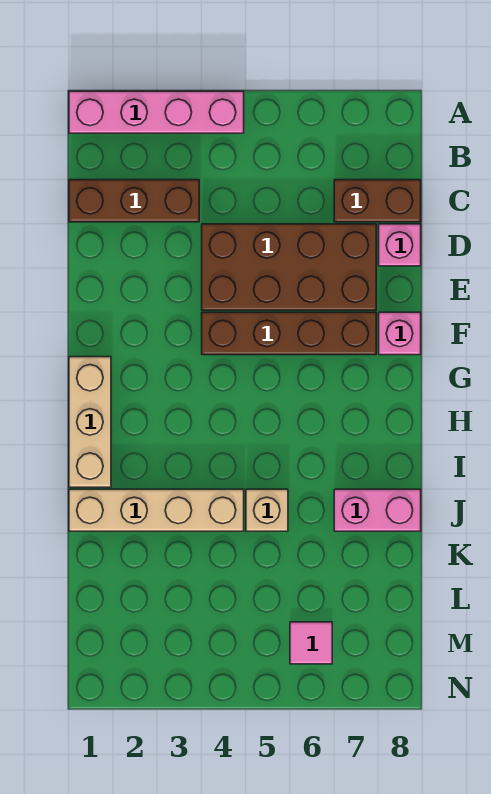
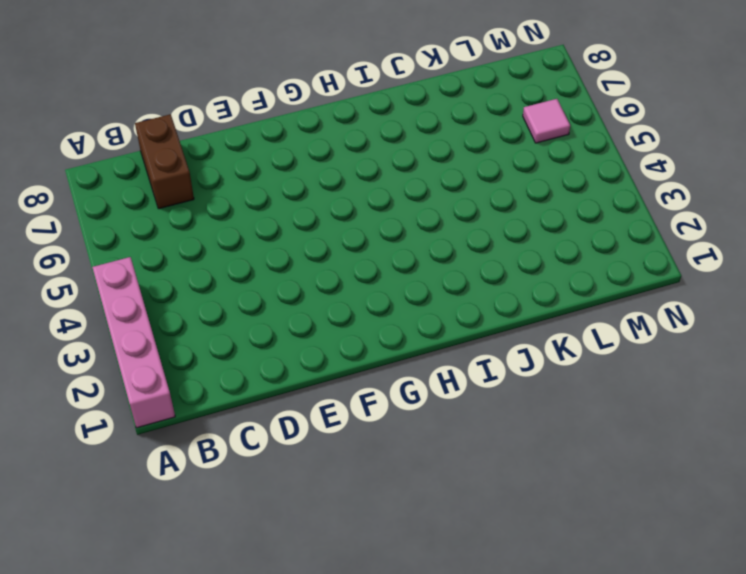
none -> brown 1x3 brick [69,180,199,222]
none -> brown 2x4 brick [202,224,376,310]
none -> pink 1x1 brick [379,224,421,266]

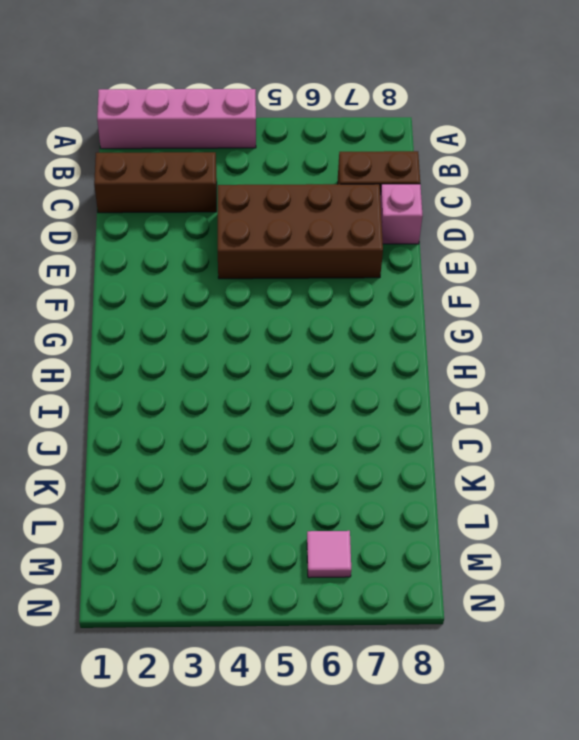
none -> brown 1x4 brick [202,312,376,355]
none -> pink 1x1 brick [379,312,421,355]
none -> tan 1x3 brick [69,357,111,487]

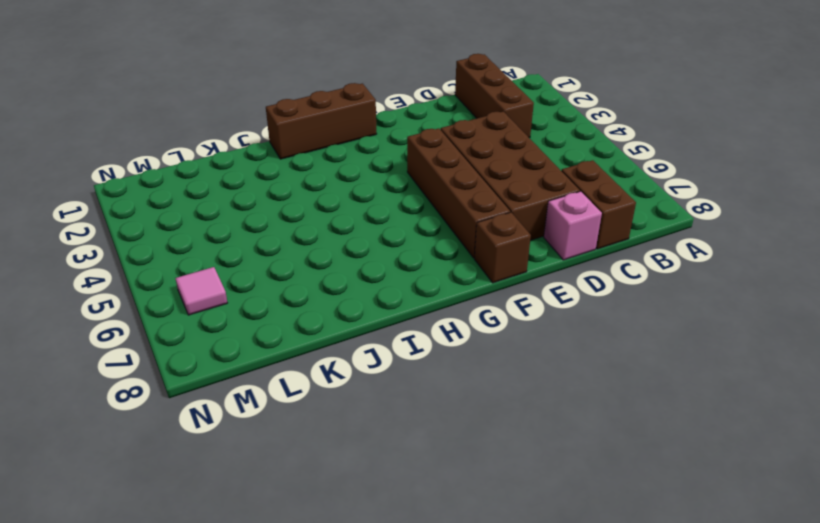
brown 1x1 brick [474,212,531,283] -> pink 1x1 brick [379,312,421,355]
brown 1x3 brick [266,83,377,159] -> tan 1x3 brick [69,357,111,487]
none -> pink 1x4 brick [69,91,244,133]
none -> tan 1x4 brick [69,489,244,531]
none -> tan 1x1 brick [246,489,288,531]

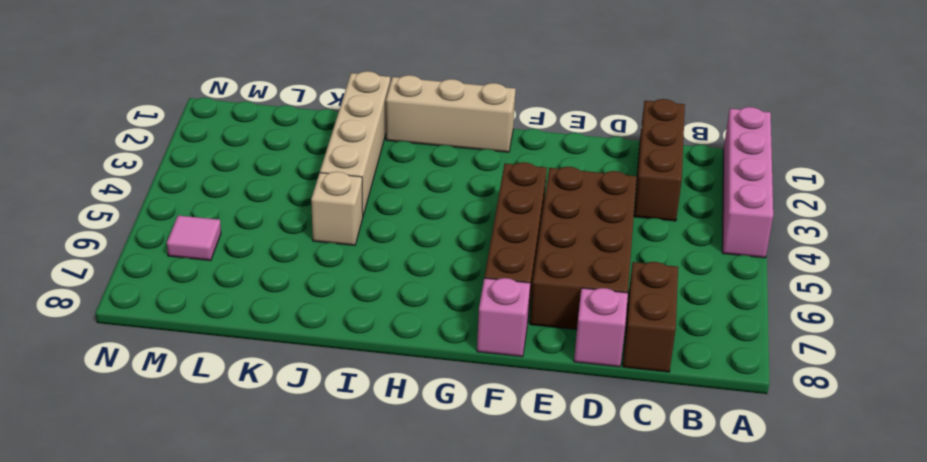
none -> pink 1x2 brick [334,489,421,531]

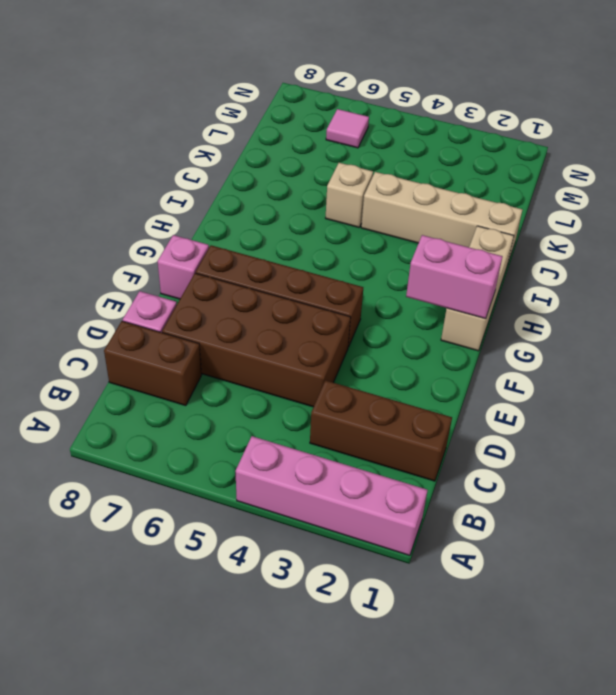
pink 1x2 brick [406,235,503,319] -> pink 1x2 brick moved to [334,489,421,531]

